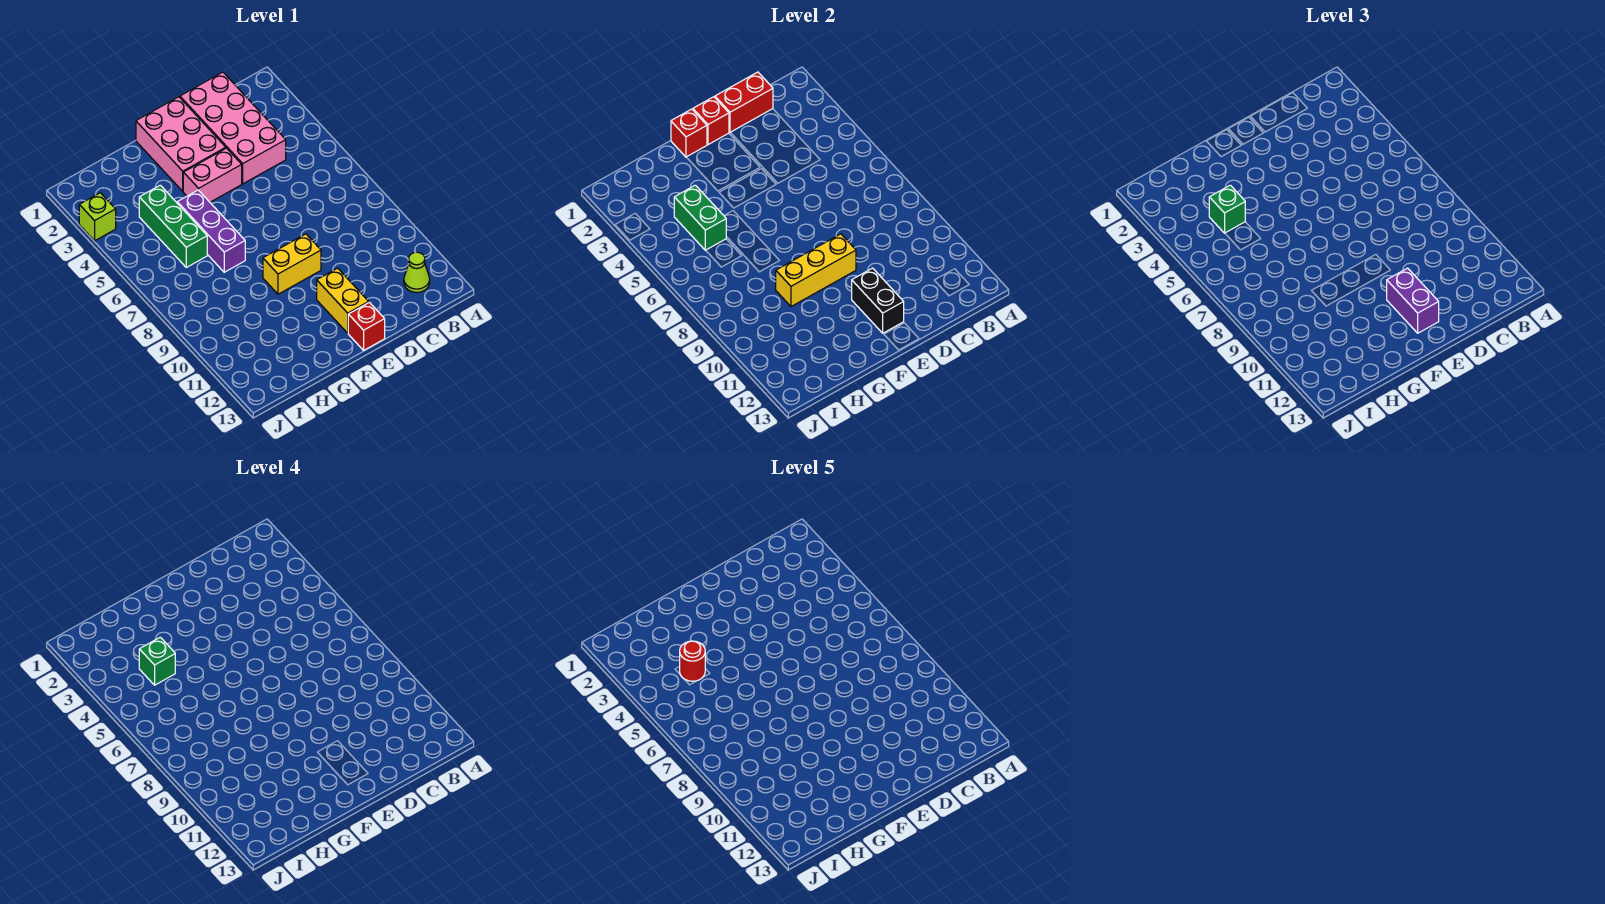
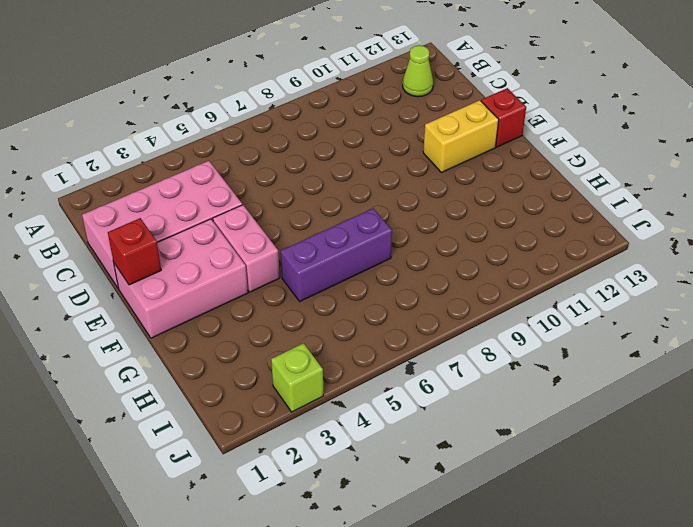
none -> yellow 1x2 brick [263,234,321,294]
none -> green 1x3 brick [139,185,207,267]
none -> red 1x2 brick [715,72,773,133]

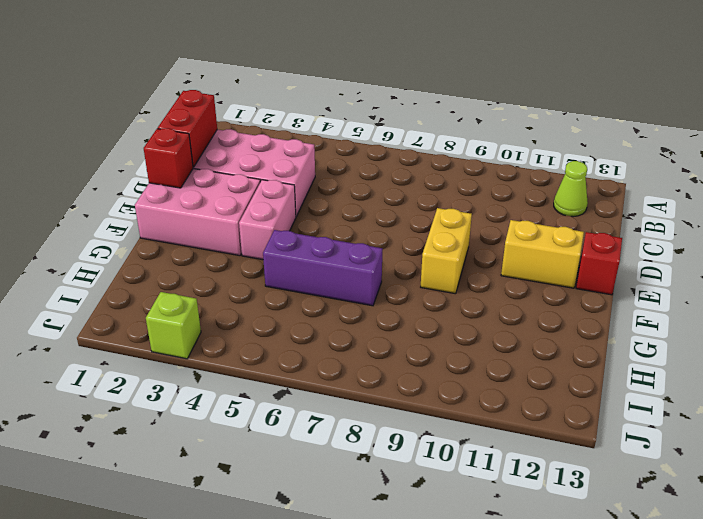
none -> green 1x3 brick [139,185,207,267]
none -> yellow 1x3 brick [776,234,856,307]
none -> black 1x2 brick [852,268,904,333]

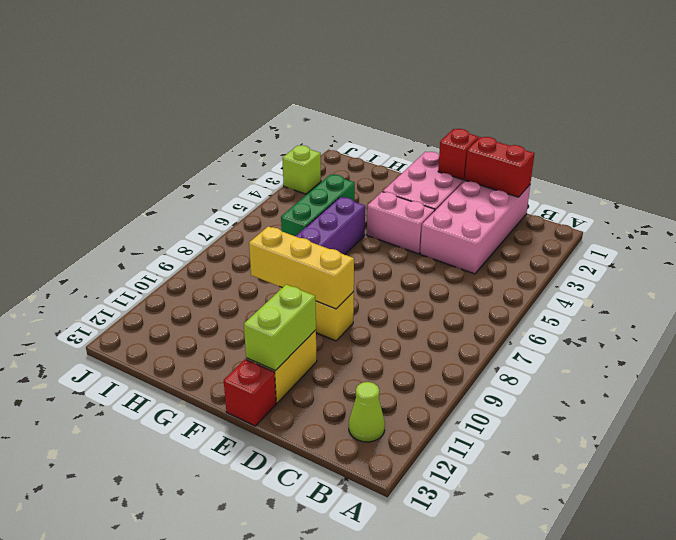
lime 1x2 brick [244,284,316,371] -> black 1x2 brick [852,268,904,333]
none -> red 1x1 brick [671,109,707,157]
none -> green 1x2 brick [674,185,726,250]
none -> purple 1x2 brick [1387,268,1439,333]

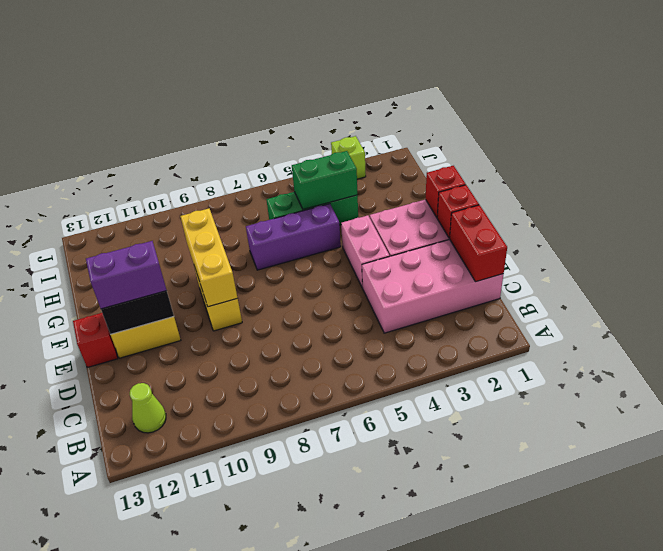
none -> green 1x1 brick [1209,185,1245,233]
none -> green 1x1 brick [139,637,175,685]
none -> red 1x1 round brick [680,641,705,681]

